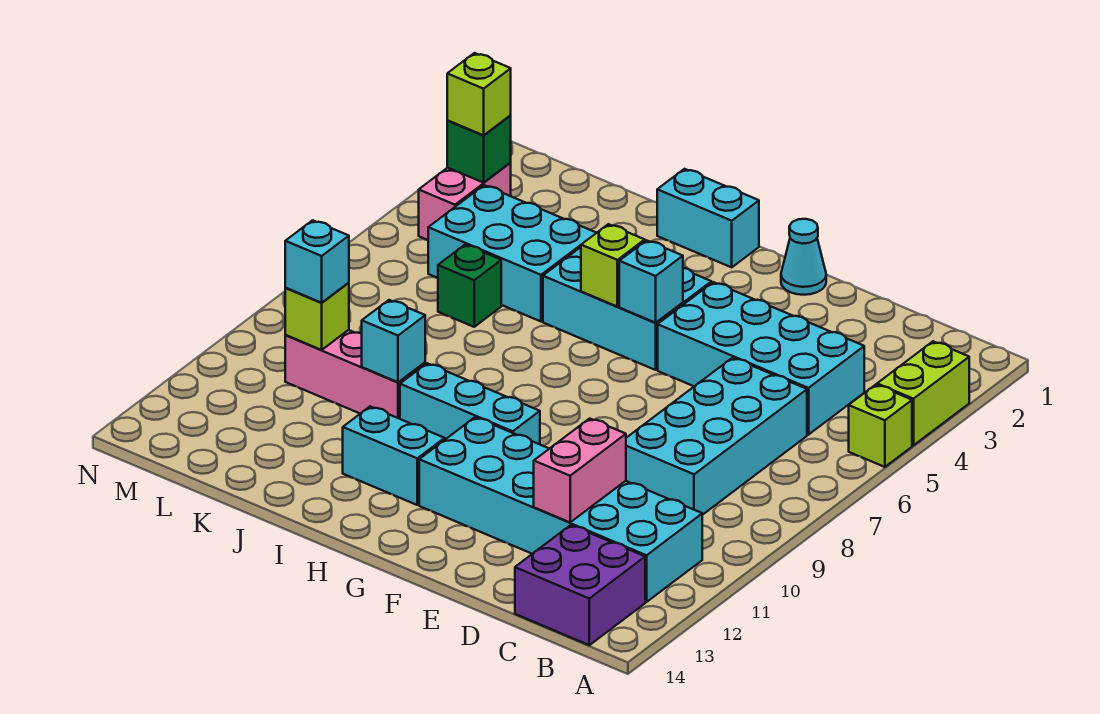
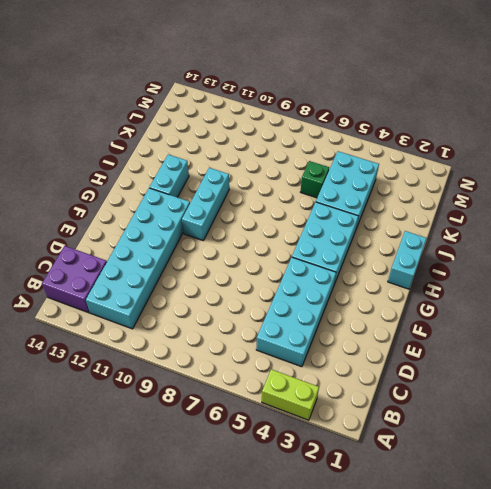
none -> lime 1x1 brick [849,385,912,467]
none -> cyan 2x4 brick [626,358,807,515]
none -> cyan 1x1 cone [781,219,826,295]

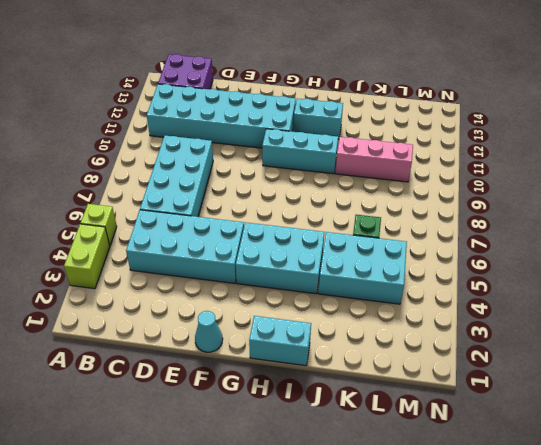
none -> pink 1x2 brick [419,163,511,240]
none -> pink 1x2 brick [534,418,626,522]
none -> cyan 1x1 brick [619,240,683,323]

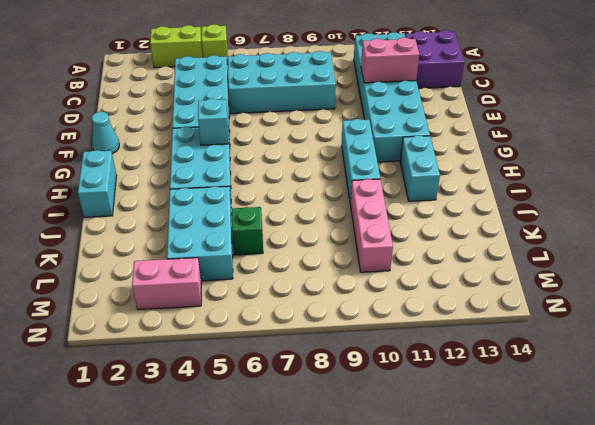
none -> lime 1x1 brick [581,224,645,307]
none -> cyan 1x1 brick [362,300,425,382]
none -> lime 1x1 brick [285,283,349,350]

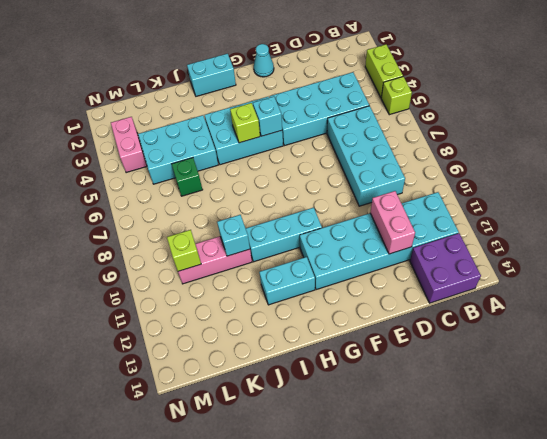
none -> green 1x1 brick [447,115,511,183]
none -> cyan 1x1 brick [285,220,349,303]
none -> lime 1x1 brick [447,53,511,135]

